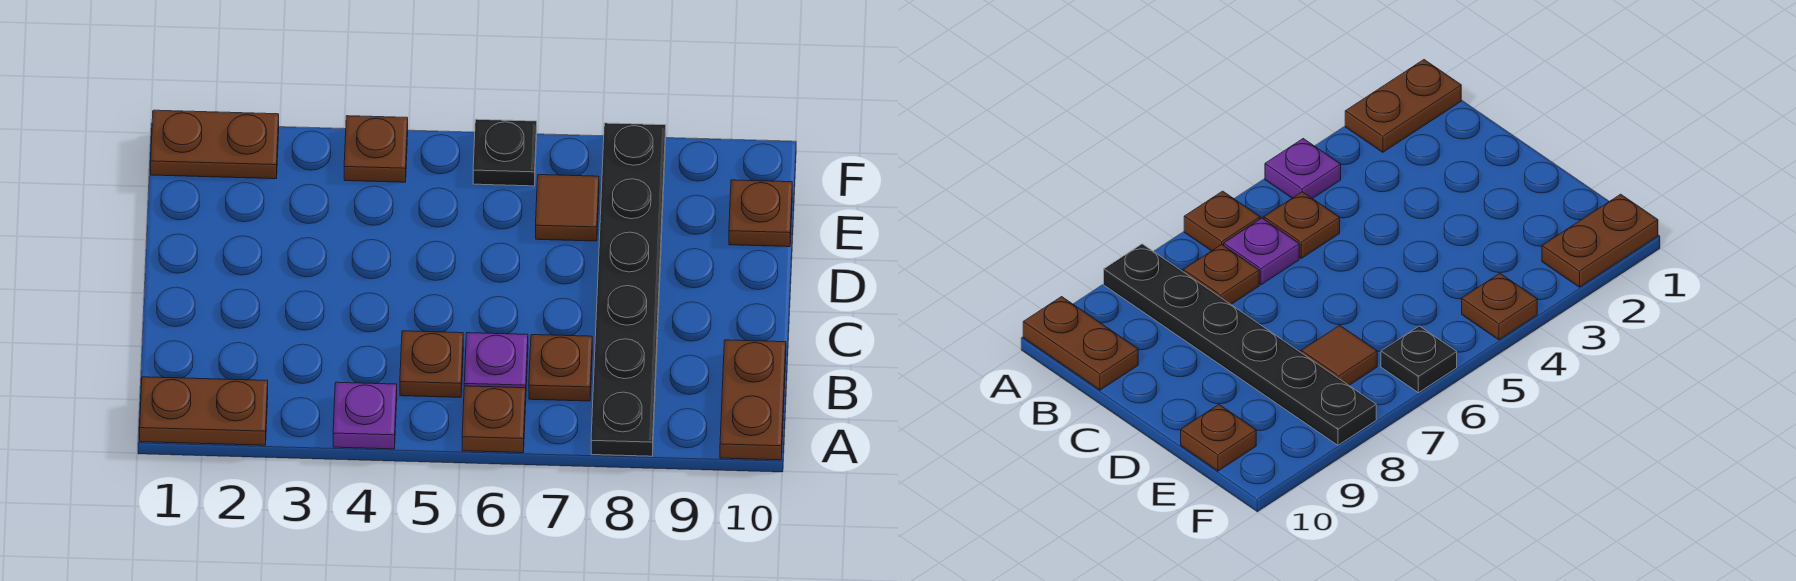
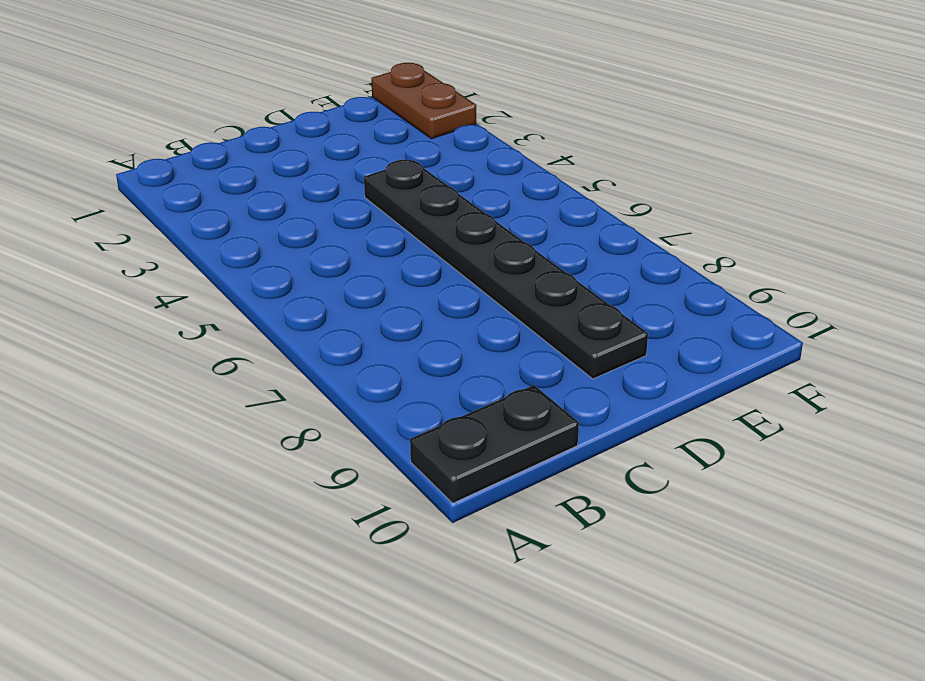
black 1x2 plate [410,385,579,503] -> brown 1x2 plate [720,340,786,460]
black 1x6 plate [364,160,648,379] -> black 1x6 plate turned to [591,123,666,456]
none -> brown 1x2 plate [140,377,268,445]
none -> purple 1x1 plate [333,382,397,449]
none -> brown 1x1 plate [462,386,526,453]

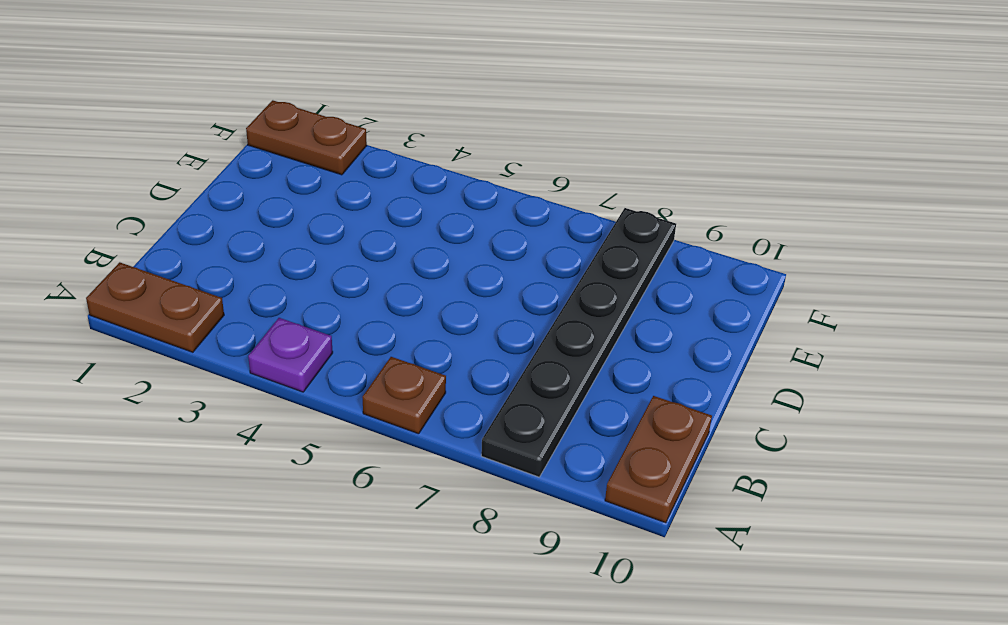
none -> brown 1x1 plate [400,331,463,397]
none -> purple 1x1 plate [464,333,528,388]
none -> brown 1x1 plate [529,335,592,401]

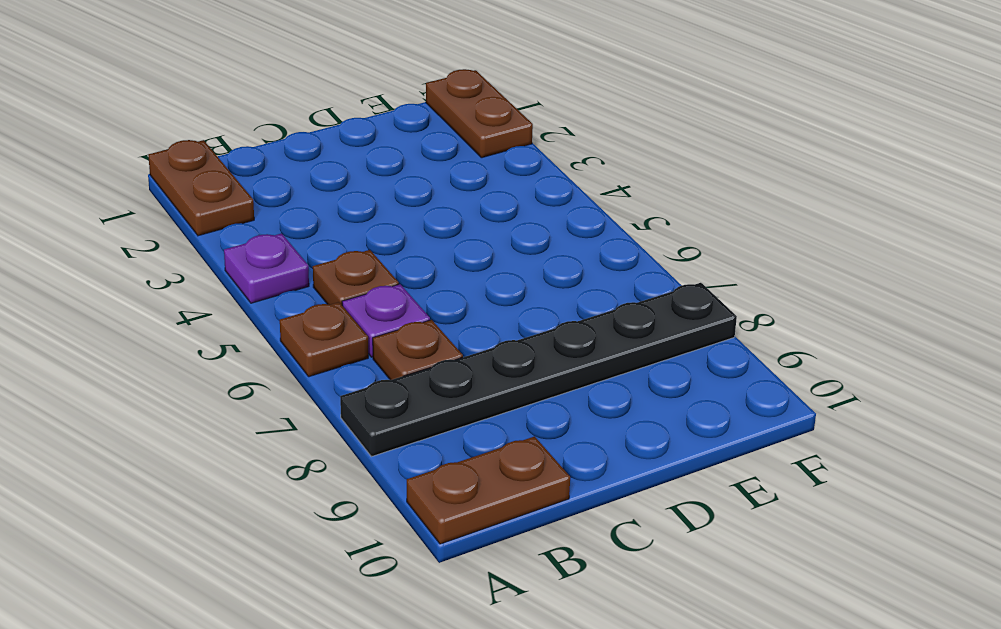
none -> brown 1x1 tile [536,175,599,241]
none -> brown 1x1 plate [729,180,792,247]
none -> brown 1x1 plate [344,116,408,182]

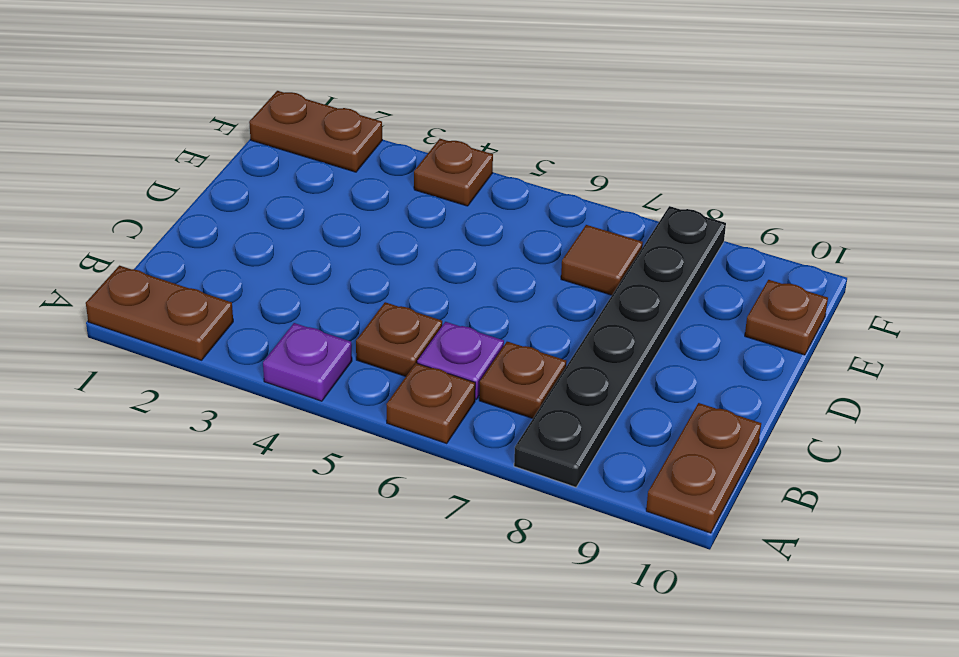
none -> black 1x1 plate [473,119,537,186]

